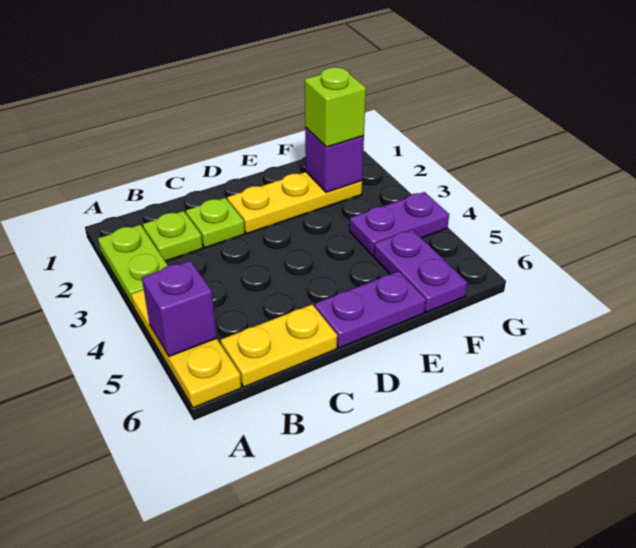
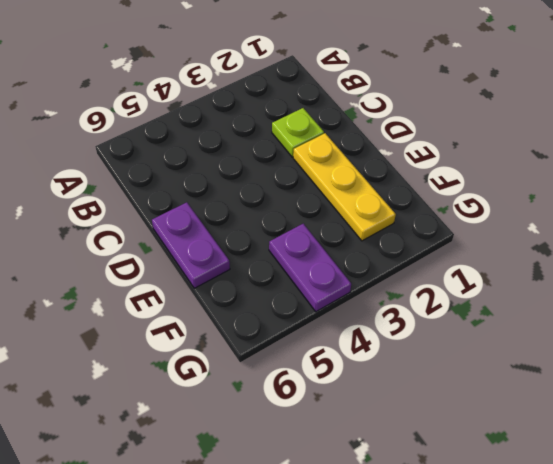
none -> lime 1x2 plate [98,225,168,307]
none -> yellow 1x3 plate [131,290,241,408]
none -> lime 1x1 plate [143,211,203,261]

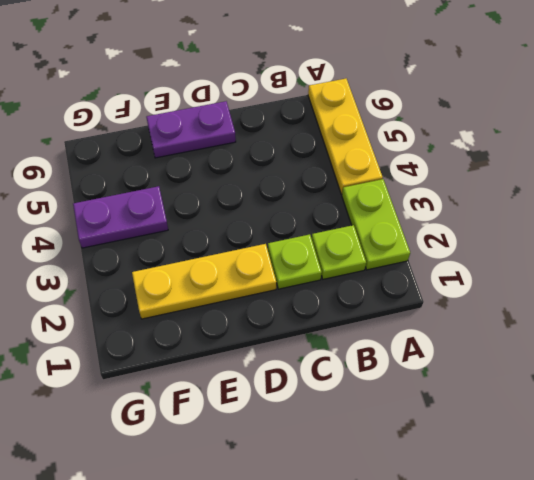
none -> yellow 1x2 plate [220,304,337,387]
none -> purple 1x2 plate [374,229,467,312]
none -> purple 1x1 brick [142,261,217,356]

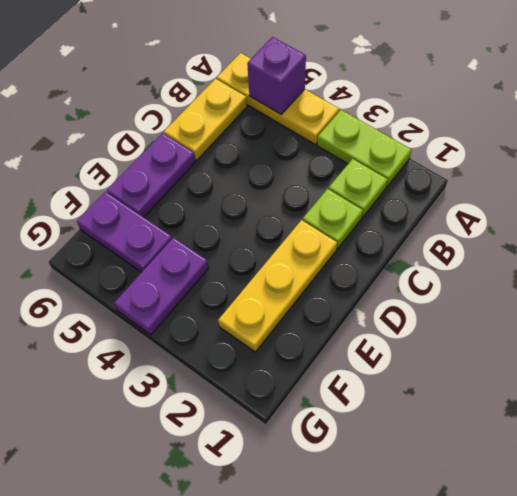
none -> purple 1x1 brick [305,128,364,192]
none -> lime 1x1 brick [305,67,366,147]

